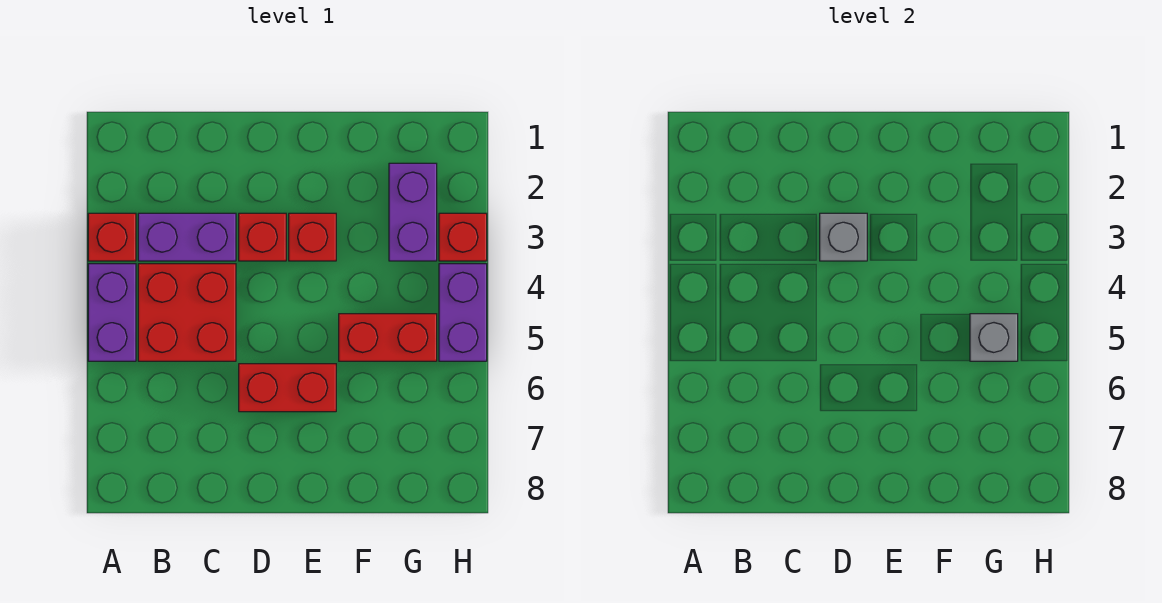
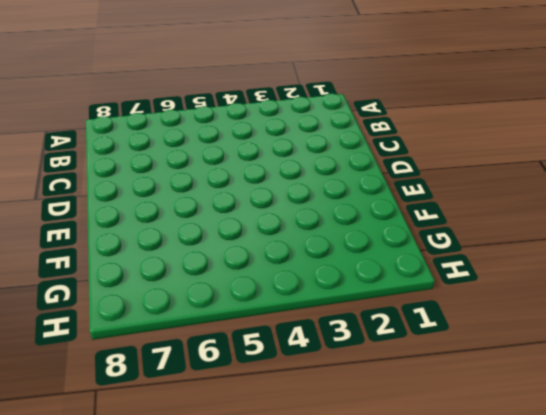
none -> red 1x1 brick [88,213,136,261]
none -> purple 1x2 brick [88,264,136,361]
none -> purple 1x2 brick [138,213,236,261]

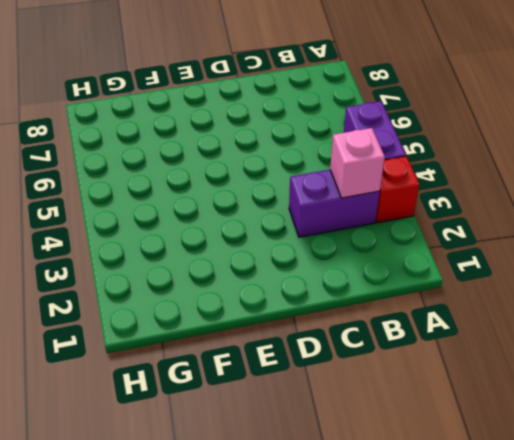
pink 1x1 brick [330,128,385,198] -> none
none -> red 2x2 brick [138,264,236,361]
none -> red 1x1 brick [239,213,286,261]
none -> red 1x2 brick [239,364,336,412]

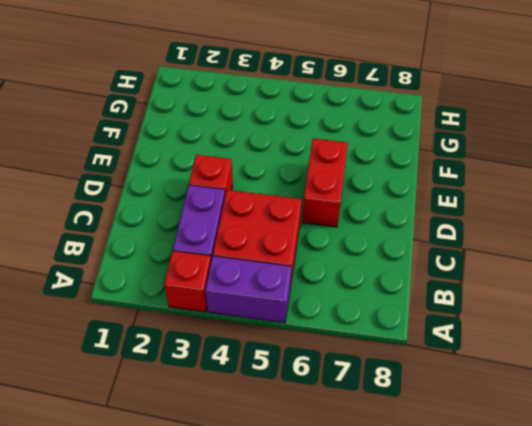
none -> red 1x1 brick [289,213,336,261]
none -> red 1x2 brick [339,314,437,361]
none -> purple 1x2 brick [389,163,437,261]

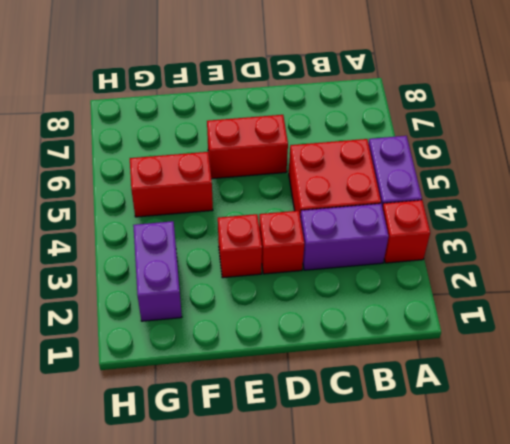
none -> red 1x1 brick [439,213,487,261]
none -> purple 1x2 brick [439,264,487,361]
none -> grey 1x1 brick [820,213,867,261]

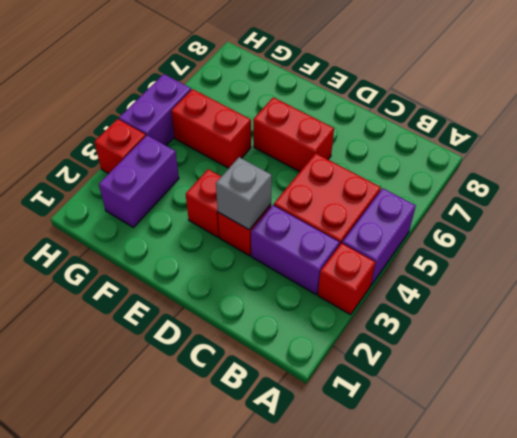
none -> grey 1x1 brick [970,314,1018,361]

